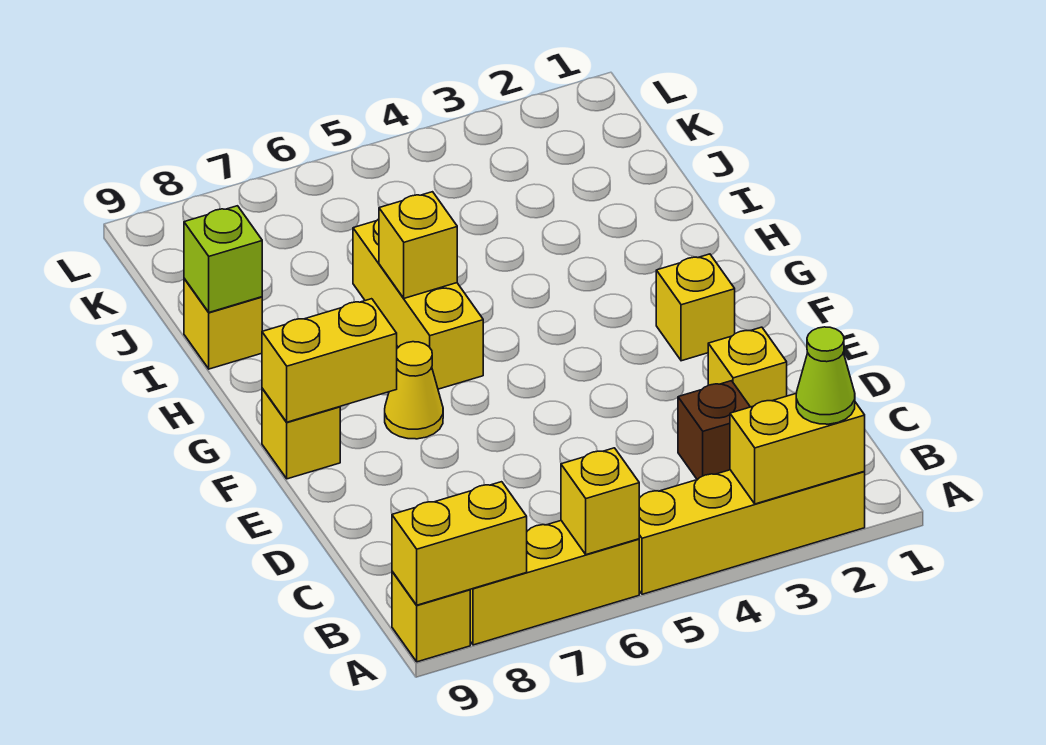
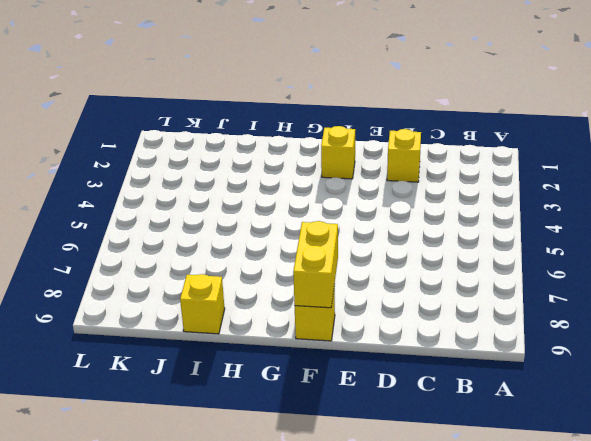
none -> yellow 1x4 brick [639,470,865,594]
none -> yellow 1x3 brick [470,521,639,645]
none -> yellow 1x1 brick [392,572,470,662]

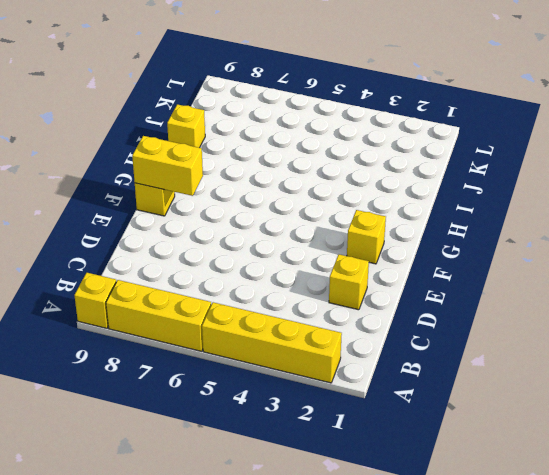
none -> brown 1x1 brick [678,381,750,480]
none -> yellow 1x1 cone [385,342,443,439]
none -> yellow 1x3 brick [353,219,483,389]

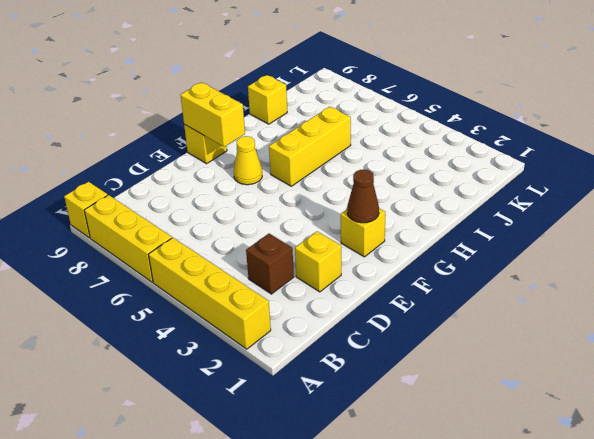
brown 1x1 cone [347,170,379,223] -> none
none -> yellow 1x2 brick [730,394,865,504]
none -> yellow 1x1 brick [561,448,639,555]
none -> yellow 1x2 brick [392,482,527,605]

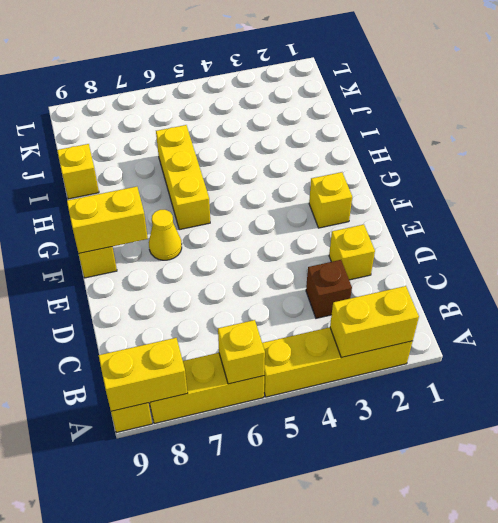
none -> yellow 1x1 brick [379,192,457,298]
none -> lime 1x1 brick [184,206,262,312]
none -> lime 1x1 cone [796,327,855,424]

